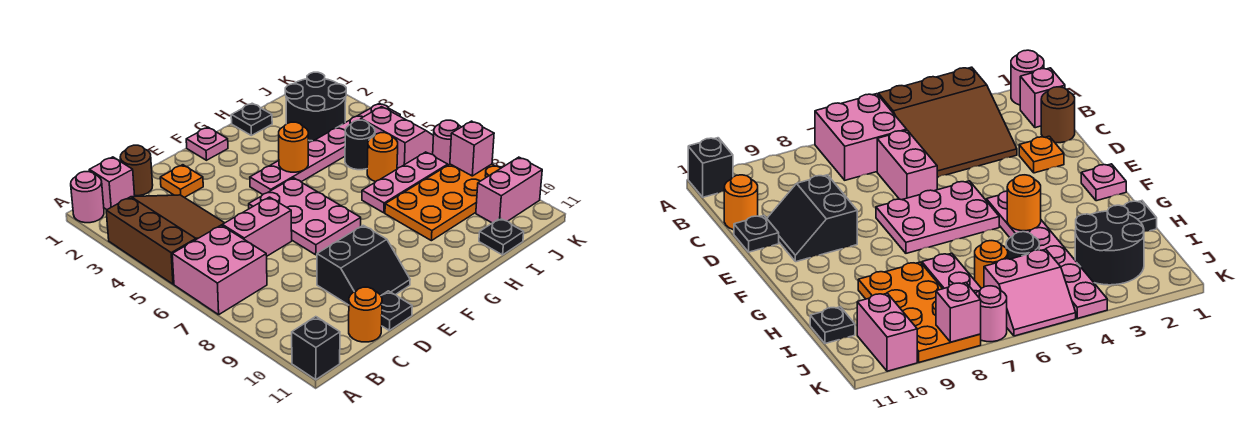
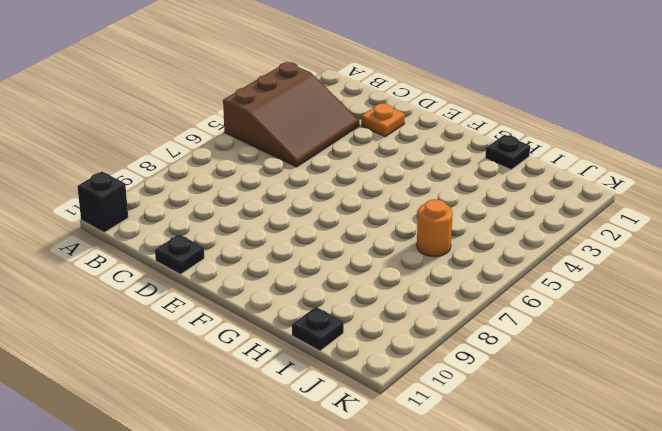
none -> pink 1x1 round brick [71,172,104,223]
none -> pink 2x2 brick [172,225,267,315]
none -> pink 1x1 brick [90,157,135,210]

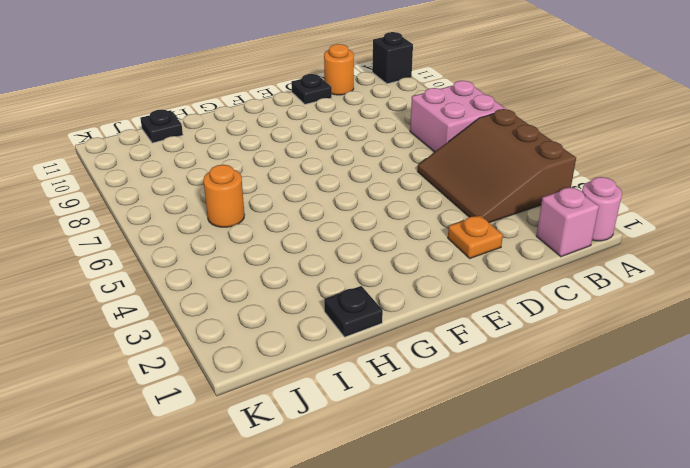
none -> brown 1x1 round brick [120,145,153,196]
none -> pink 1x2 brick [222,197,292,256]
none -> black 2x2 slope [317,225,410,305]

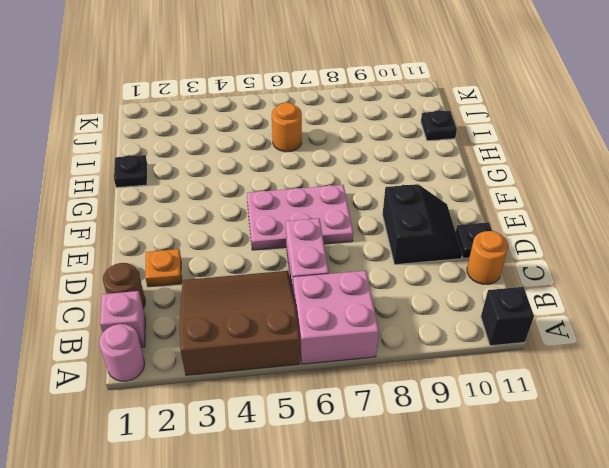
none -> pink 1x1 plate [186,127,228,160]
none -> pink 1x6 plate [250,103,400,194]
none -> pink 1x3 plate [362,152,448,213]

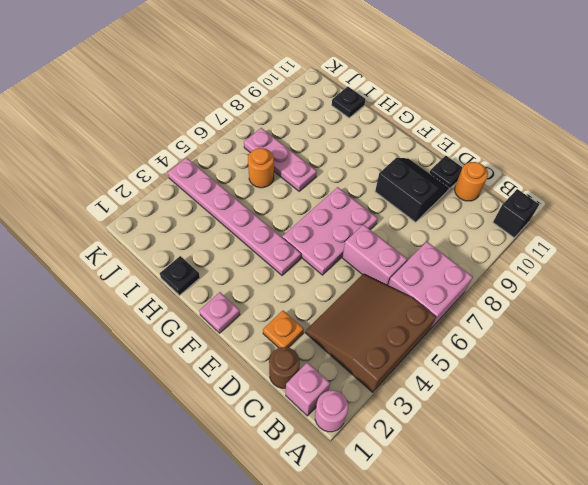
none -> orange 2x4 plate [385,164,501,241]
none -> black 2x2 round brick [285,72,346,141]
none -> black 1x1 round brick [345,120,375,170]

